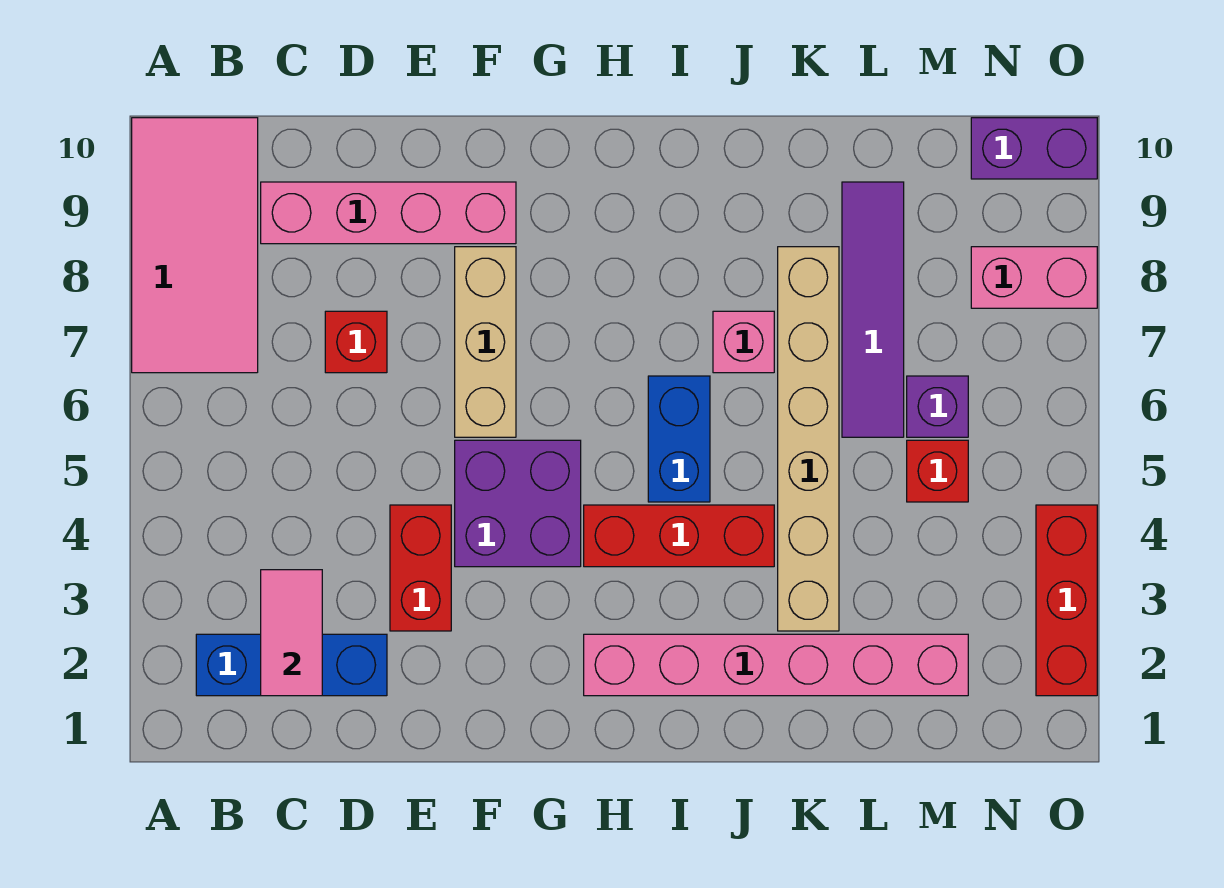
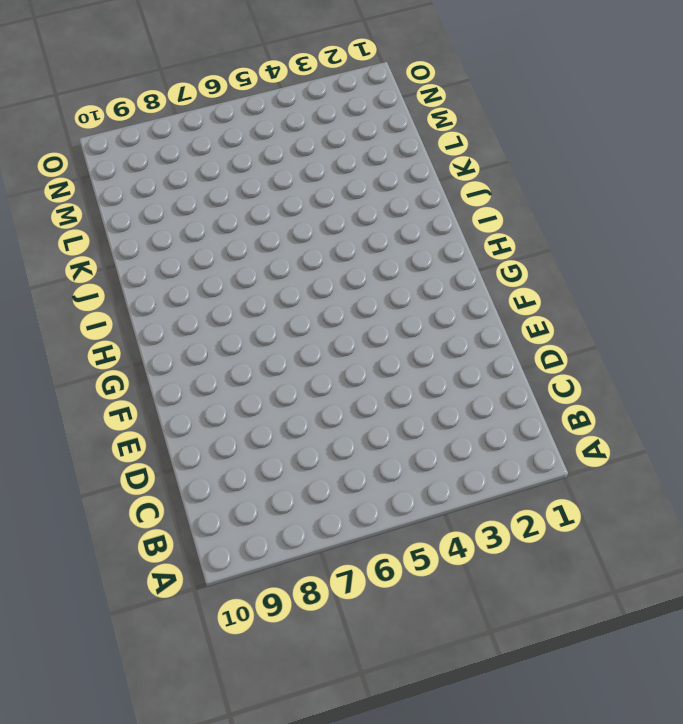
none -> pink 2x4 tile [132,118,258,373]
none -> blue 1x3 brick [196,634,387,696]
none -> pink 1x4 brick [261,182,516,244]

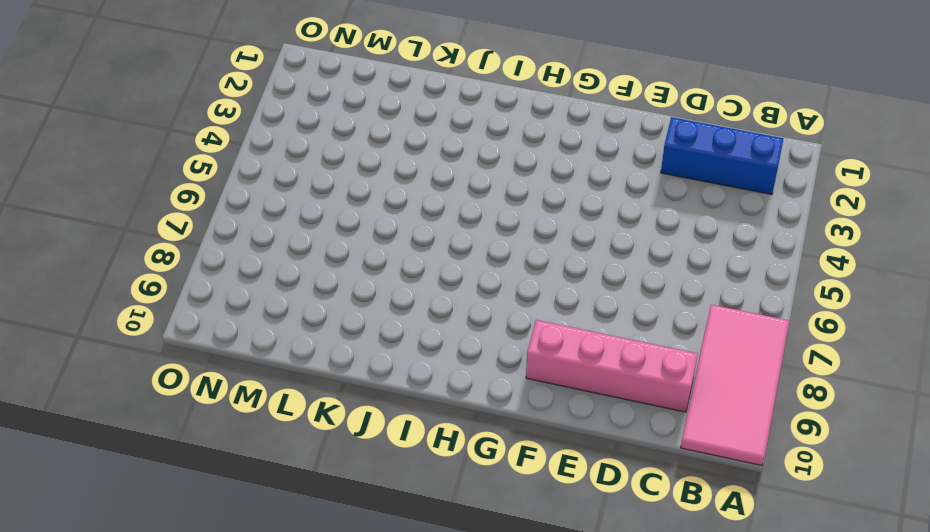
none -> red 1x1 brick [325,311,387,373]
none -> red 1x2 brick [390,505,451,631]
none -> purple 2x2 brick [455,440,581,567]

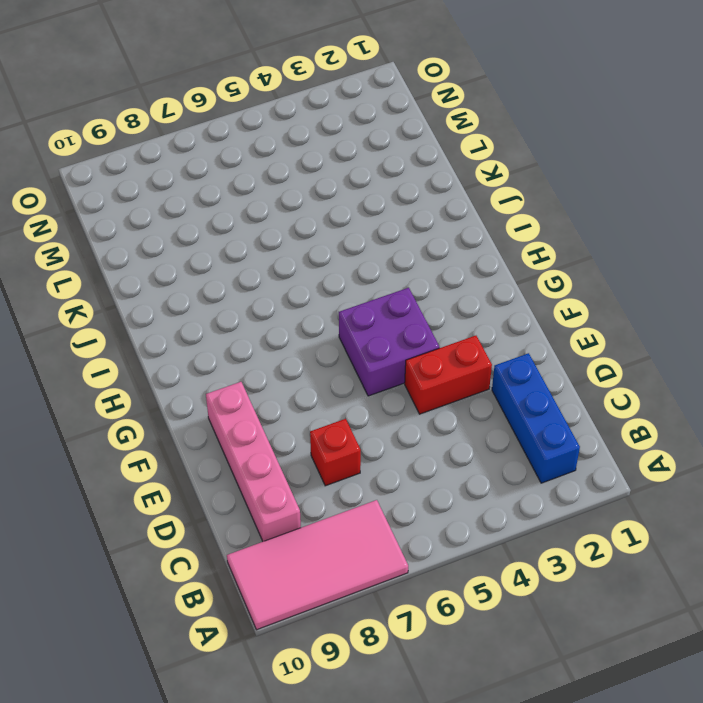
none -> tan 1x3 brick [455,247,516,437]
none -> pink 1x6 brick [584,634,968,696]
none -> red 1x3 brick [584,505,774,567]

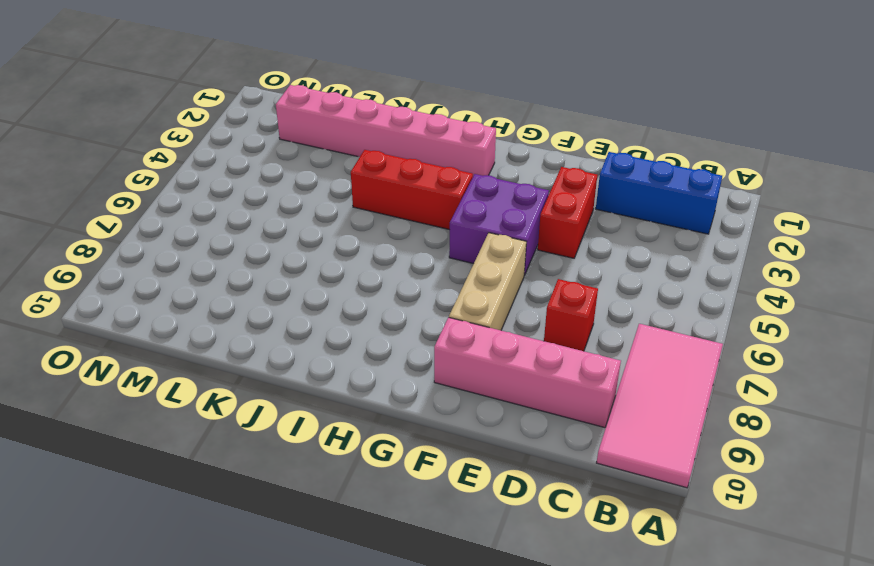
none -> blue 1x2 brick [648,376,710,502]
none -> pink 1x1 brick [713,311,774,373]
none -> tan 1x6 brick [778,247,839,631]

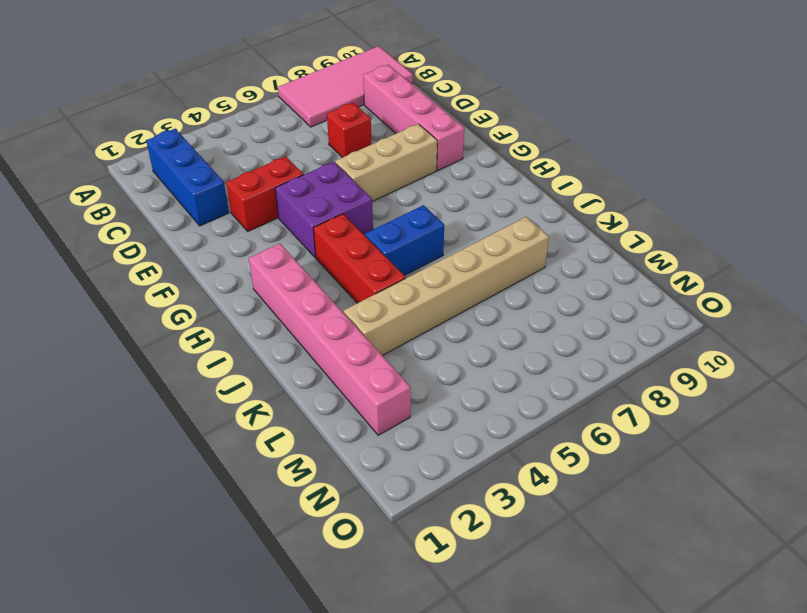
none -> pink 1x1 brick [713,311,774,373]
none -> purple 1x4 tile [842,182,904,437]
none -> red 1x1 brick [907,440,968,502]

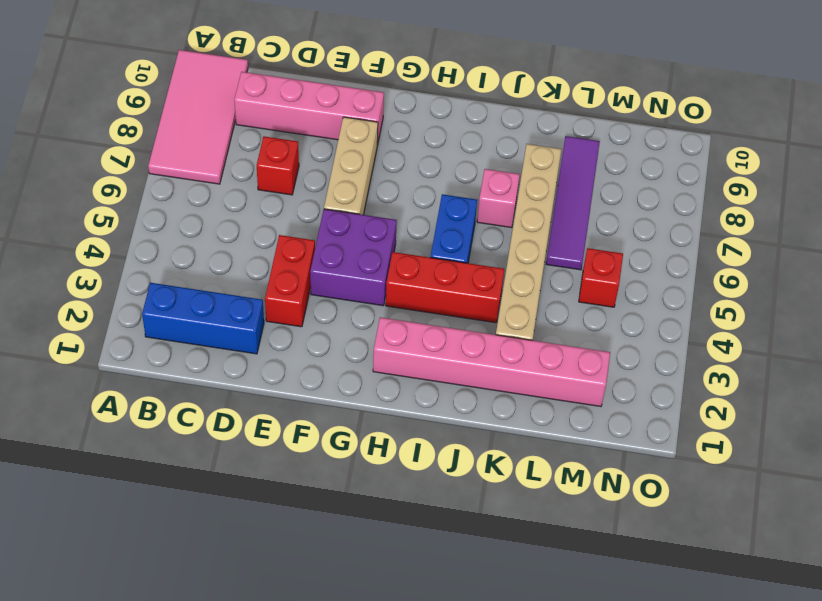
none -> purple 1x1 brick [907,376,968,437]
none -> pink 1x2 brick [971,247,1097,308]
none -> purple 1x2 brick [971,118,1097,179]

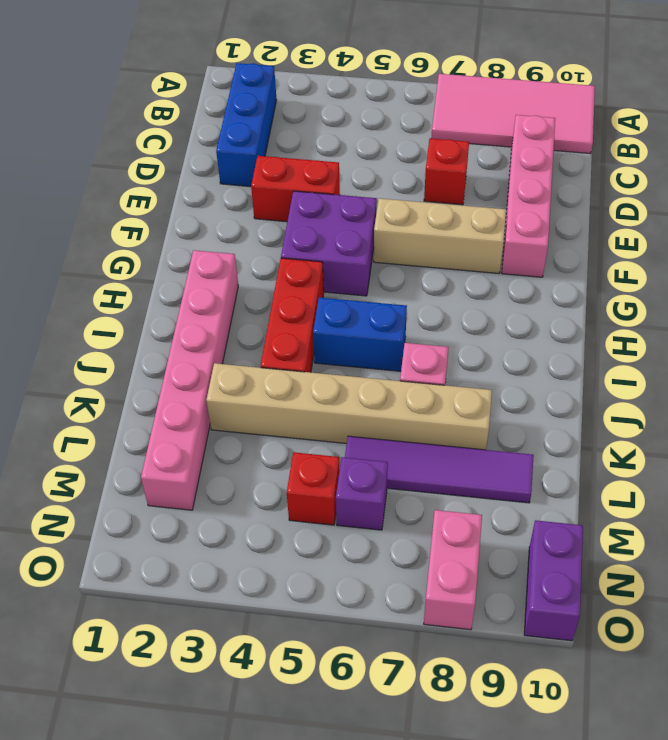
none -> red 1x3 brick [1036,505,1097,696]
none -> pink 1x2 tile [261,570,322,696]

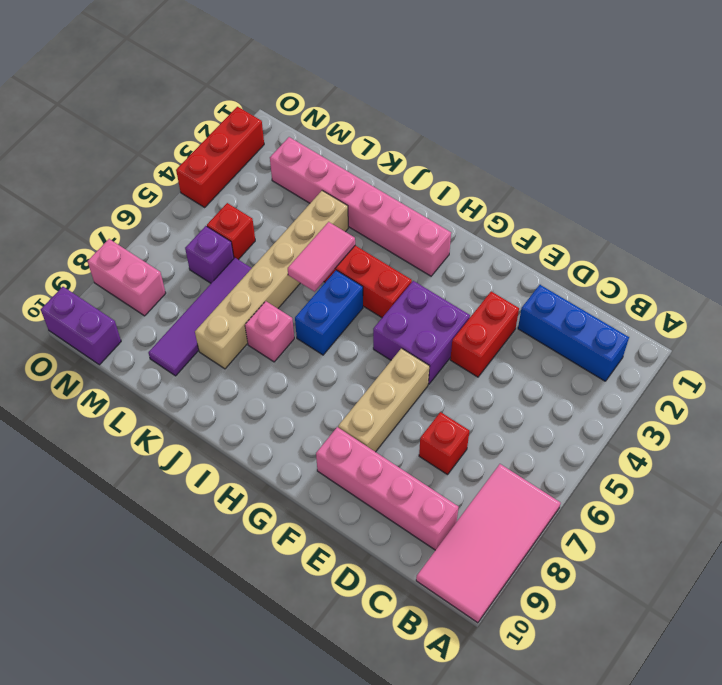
pink 1x2 tile [288,222,355,292] -> pink 1x2 tile moved to [261,570,322,696]

